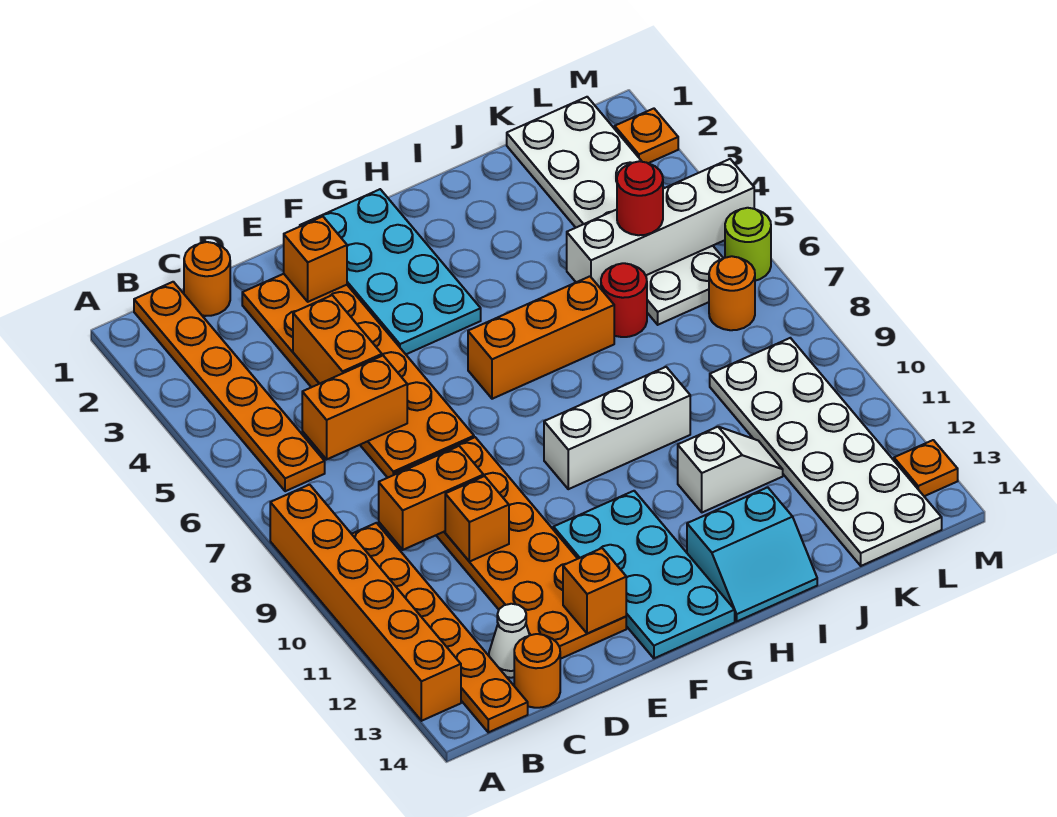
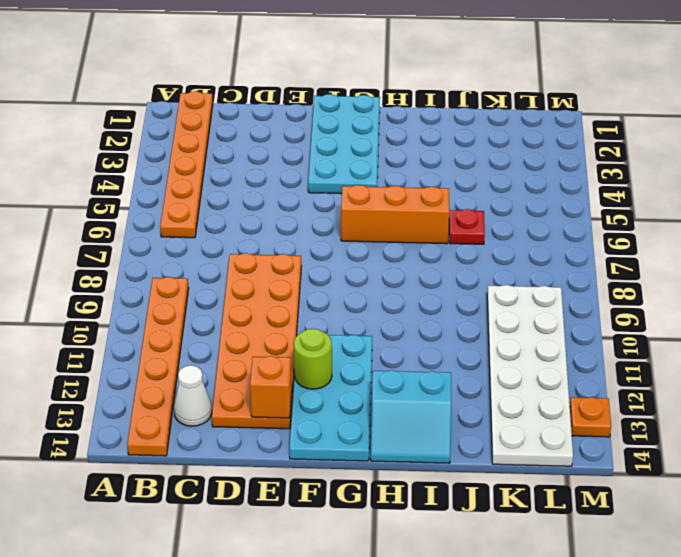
lime 1x1 round brick [294,329,332,389] -> lime 1x1 round brick moved to [725,208,771,281]
red 1x1 plate [449,209,485,244] -> red 1x1 round brick [601,263,647,337]
none -> orange 1x6 brick [270,485,461,721]
none -> orange 1x1 round brick [184,242,230,316]
none -> orange 1x1 round brick [514,634,560,708]

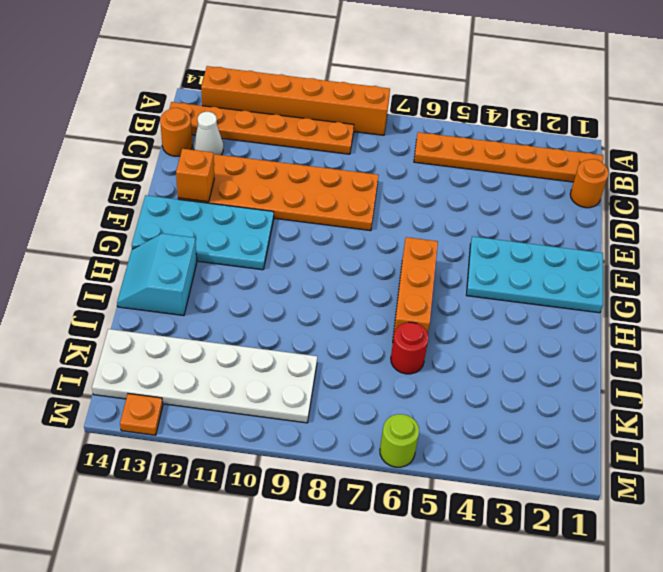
none -> orange 2x6 plate [242,274,474,478]
none -> white 1x3 brick [544,367,690,489]
none -> white 1x2 slope [678,427,783,512]

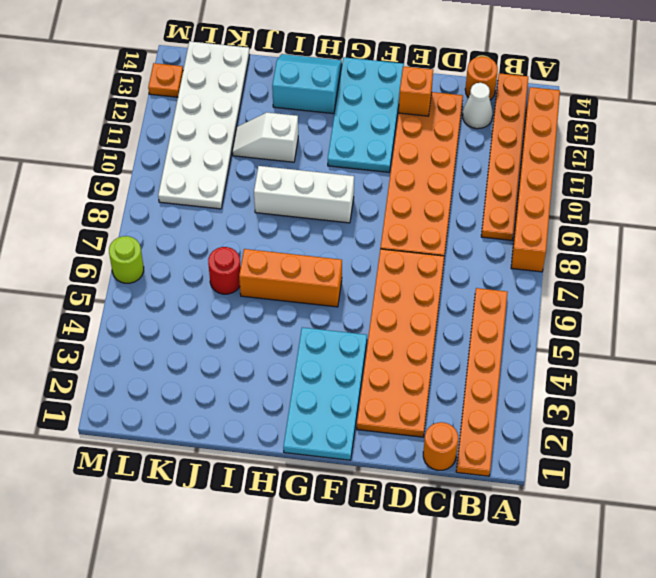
none -> white 2x6 plate [507,97,724,325]
none -> orange 1x1 round brick [709,256,755,330]
none -> orange 1x1 plate [615,109,678,163]

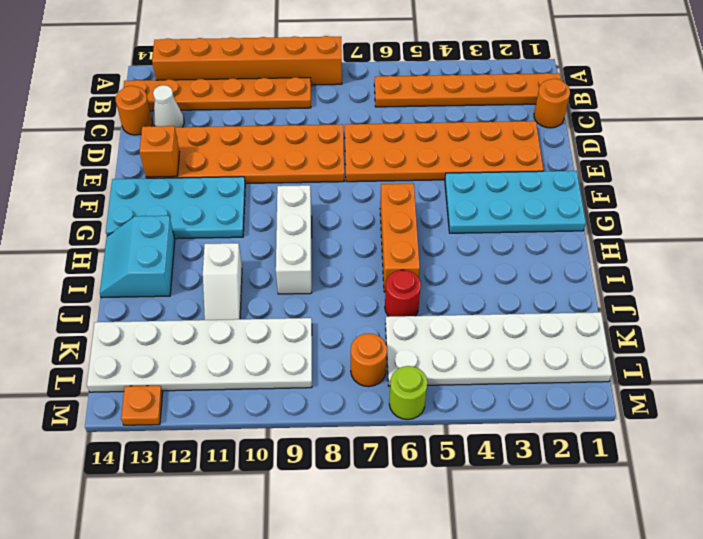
none -> orange 1x1 plate [615,109,678,163]
none -> orange 1x2 brick [302,356,407,459]
none -> orange 1x2 brick [379,446,484,550]

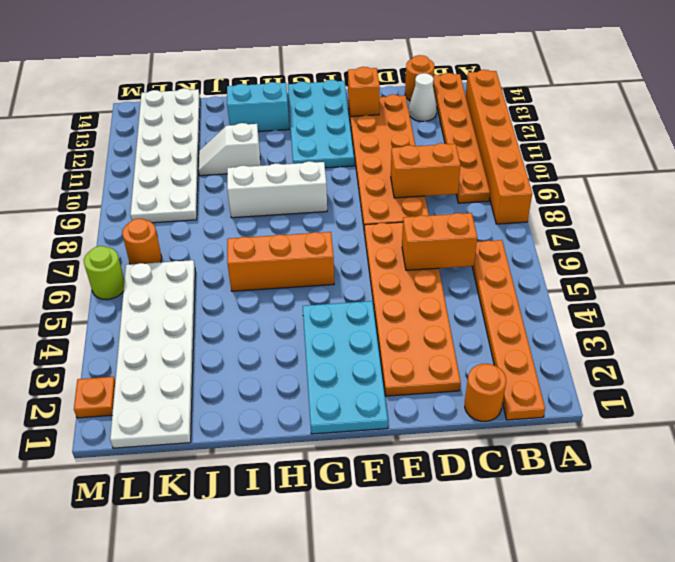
none -> red 1x1 round brick [601,263,647,337]
none -> orange 1x1 plate [894,440,958,496]
none -> orange 1x2 brick [293,295,382,384]

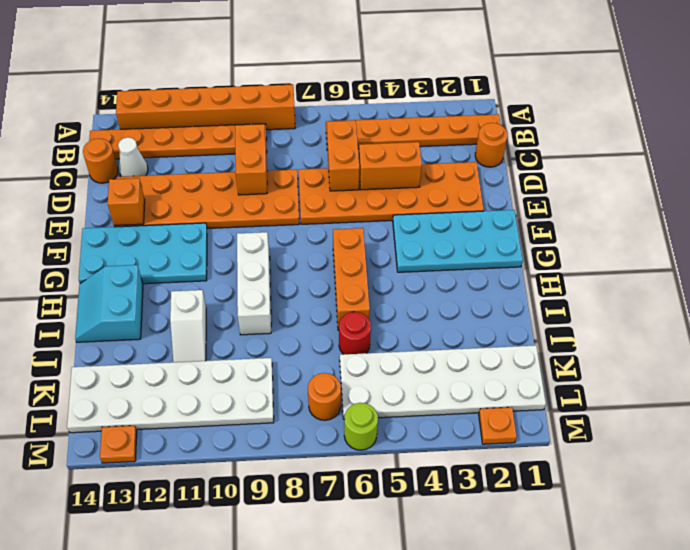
none -> orange 1x1 brick [445,476,509,562]
none -> orange 1x1 brick [284,216,347,302]
none -> white 1x4 brick [567,159,754,289]

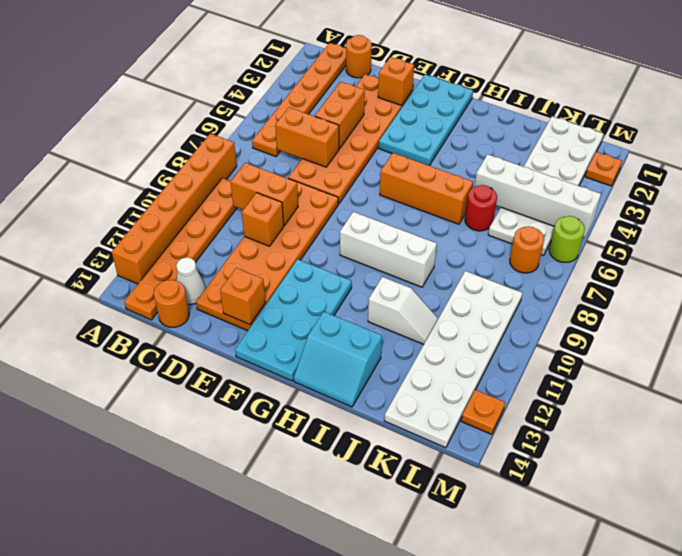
none -> red 1x1 round brick [617,161,663,235]

